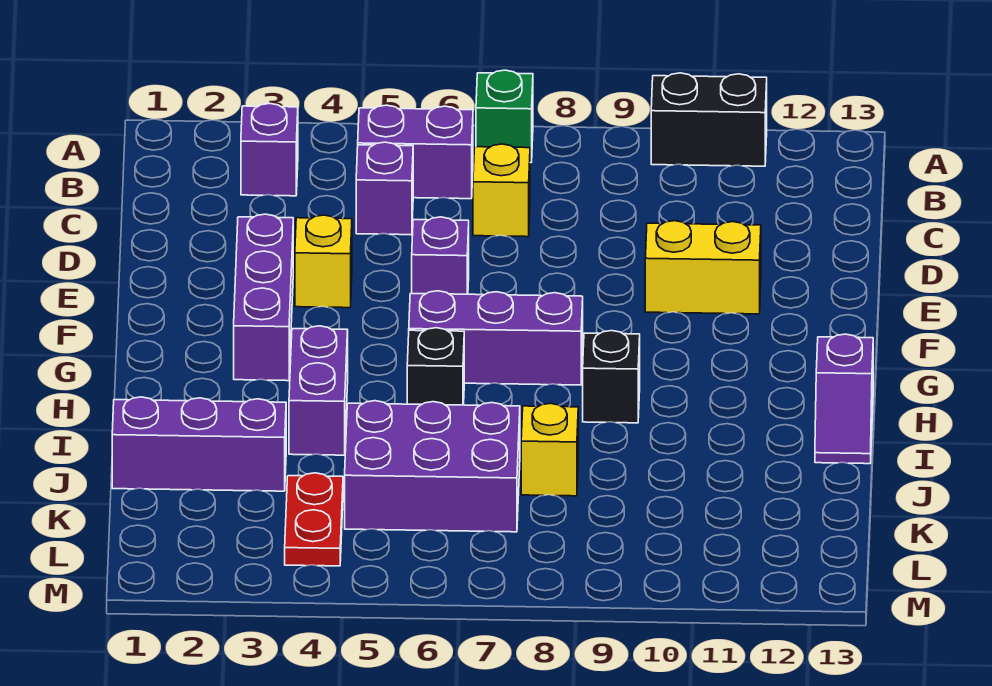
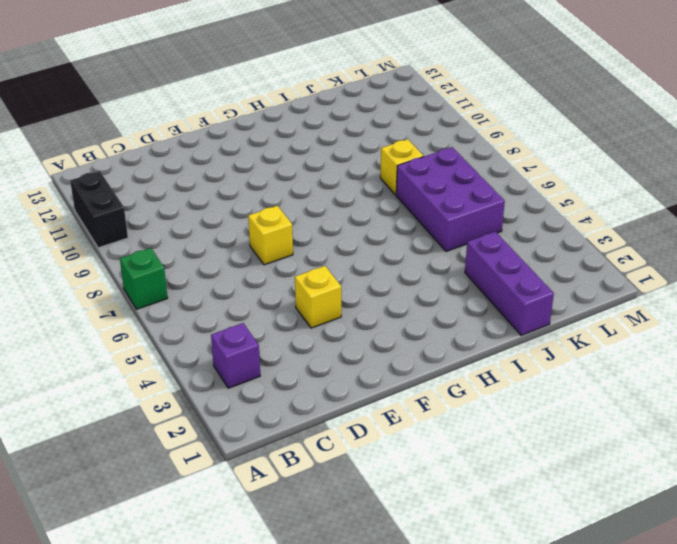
yellow 1x1 brick [248,206,293,265] -> yellow 1x1 brick moved to [473,144,530,237]
none -> purple 1x2 brick [358,105,473,199]
none -> purple 1x1 brick [356,142,413,235]
none -> purple 1x3 brick [234,214,293,381]

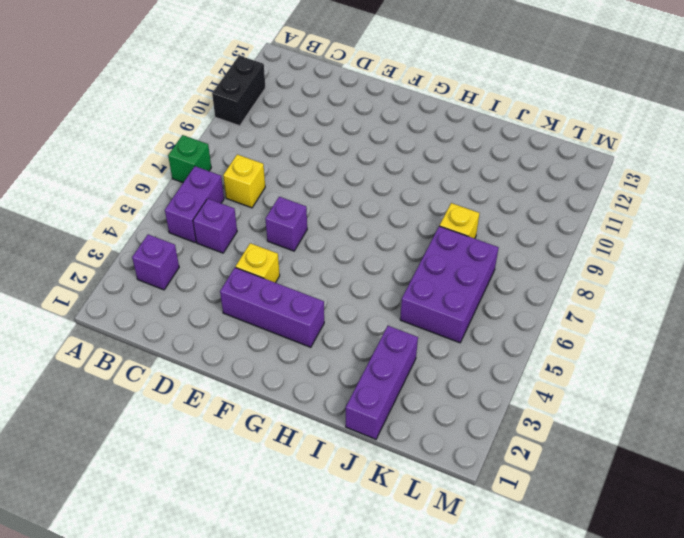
none -> yellow 1x2 brick [645,221,761,314]
none -> purple 1x3 brick [409,291,583,385]
none -> purple 1x2 brick [289,326,348,455]

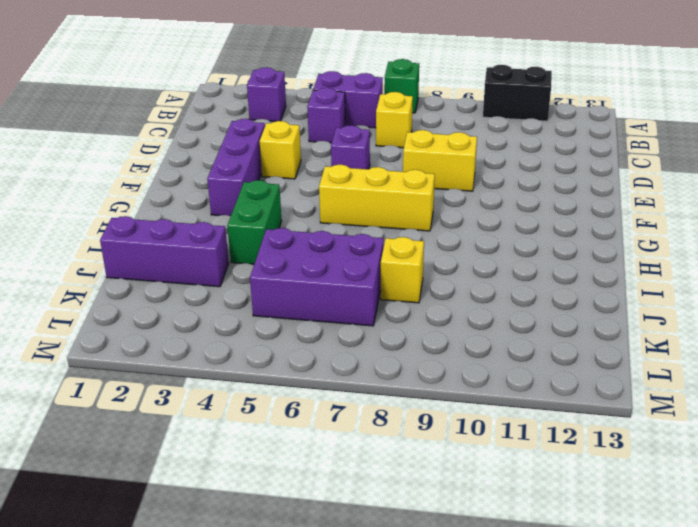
yellow 1x2 brick [403,130,477,191] -> yellow 1x2 brick moved to [645,221,761,314]
yellow 1x3 brick [319,165,435,231] -> purple 1x3 brick [409,291,583,385]
green 1x2 brick [227,180,282,264] -> purple 1x2 brick [289,326,348,455]
none -> black 1x1 brick [407,328,464,405]
none -> black 1x1 brick [583,331,640,423]
none -> purple 1x2 slope [815,334,873,464]

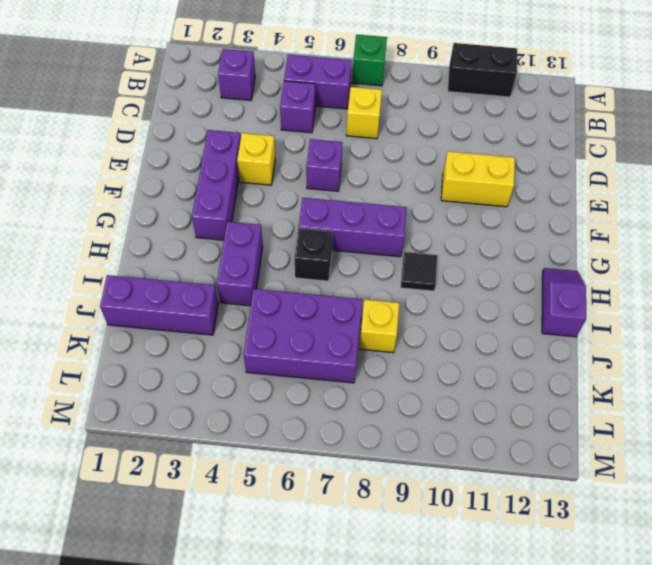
black 1x1 tile [401,252,437,291] -> black 1x1 brick [583,331,640,423]
purple 1x2 slope [542,268,586,337] -> purple 1x2 slope turned to [815,334,873,464]
none -> red 1x2 plate [285,473,343,566]

